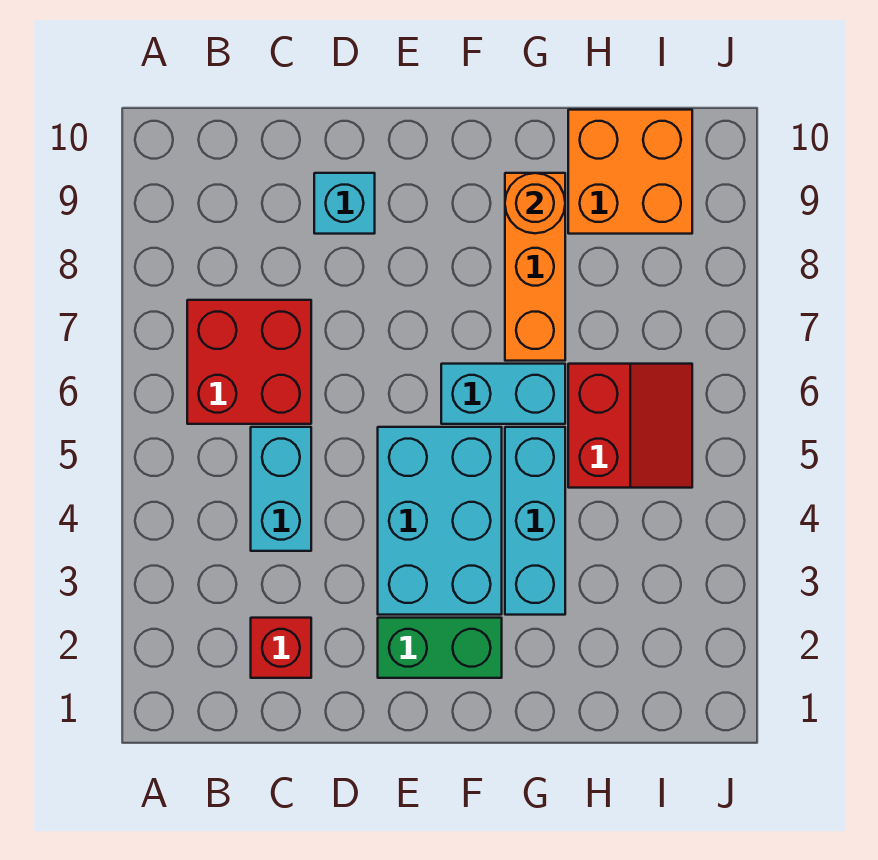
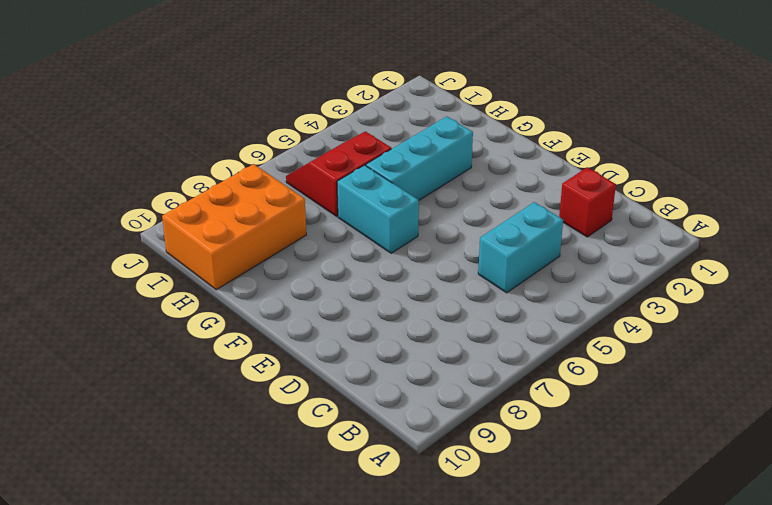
orange 2x3 brick [162,164,306,290] -> orange 2x2 brick [568,110,692,234]
none -> red 2x2 brick [187,300,311,424]
none -> cyan 1x1 brick [314,173,375,234]
none -> green 1x2 brick [378,618,502,678]

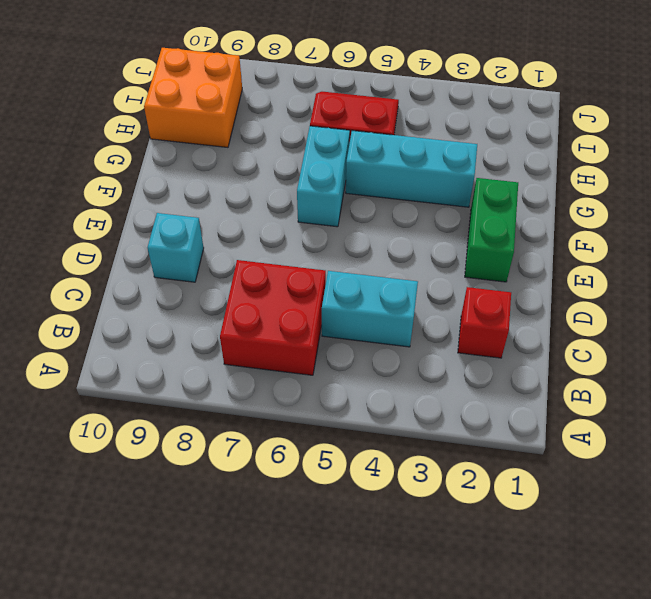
none -> cyan 2x3 brick [378,427,502,615]
none -> orange 1x3 brick [505,173,565,361]
none -> orange 1x1 round brick [505,173,565,233]

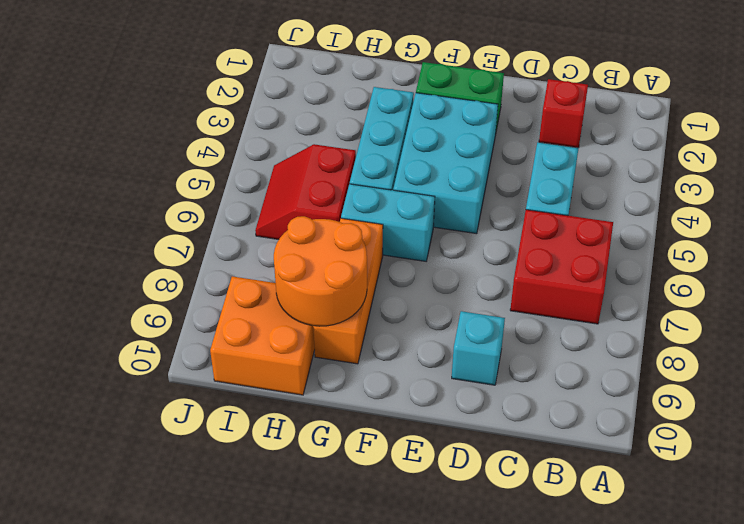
orange 2x2 round brick [274,216,367,326] -> orange 1x1 round brick [505,173,565,233]

